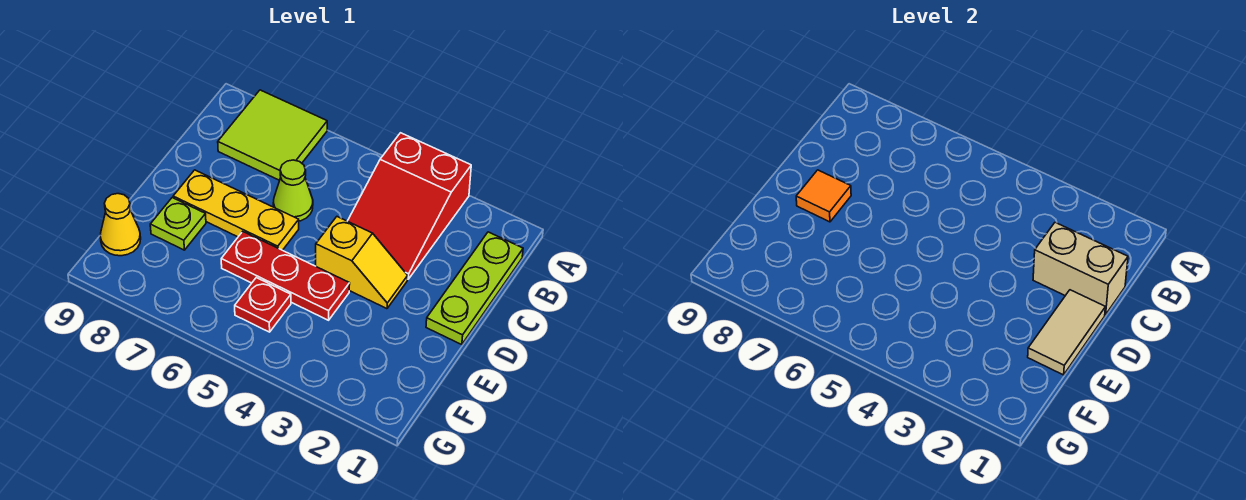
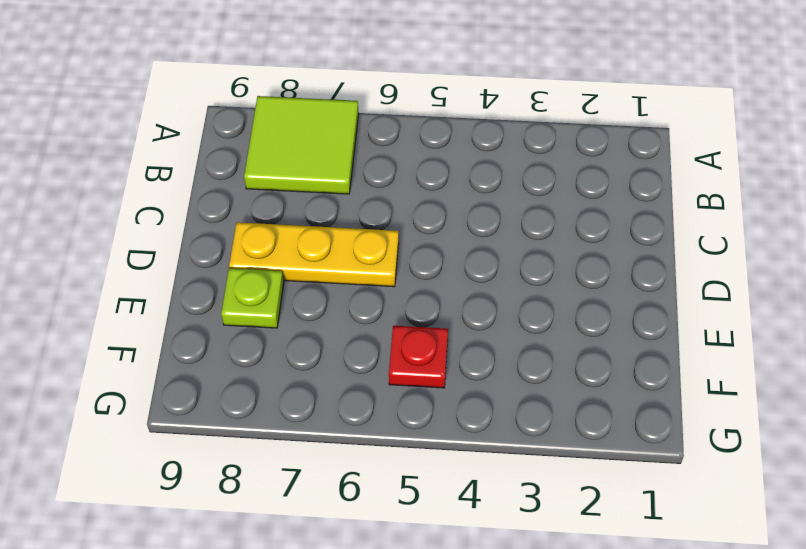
none -> red 2x3 slope [348,133,471,279]
none -> lime 1x3 plate [426,232,523,345]
none -> lime 1x1 cone [273,160,313,221]

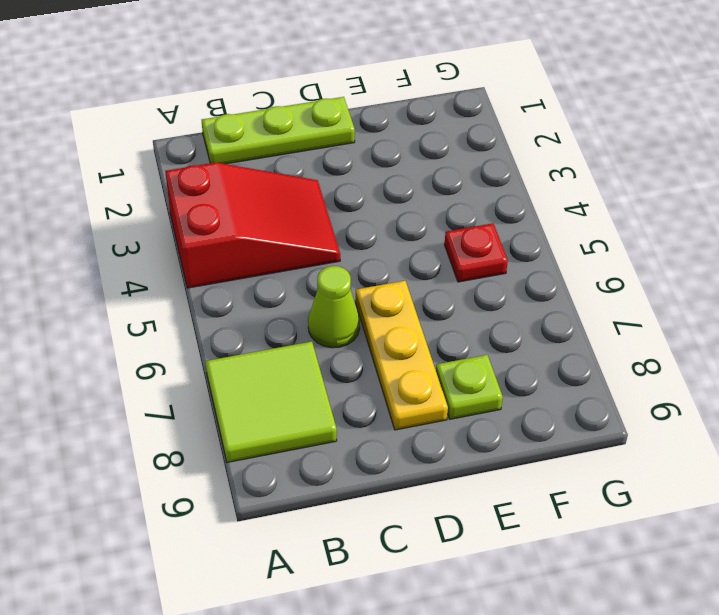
none -> yellow 1x2 slope [316,217,408,309]
none -> red 1x3 plate [221,232,350,320]
none -> yellow 1x1 cone [100,194,141,256]

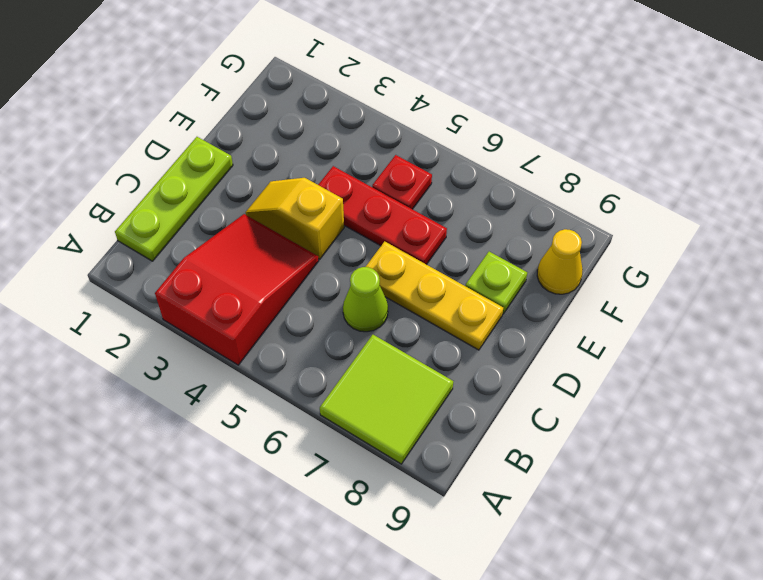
none -> tan 1x2 brick [1033,222,1128,315]
none -> tan 1x2 tile [1028,290,1105,375]
none -> orange 1x1 tile [796,170,851,222]

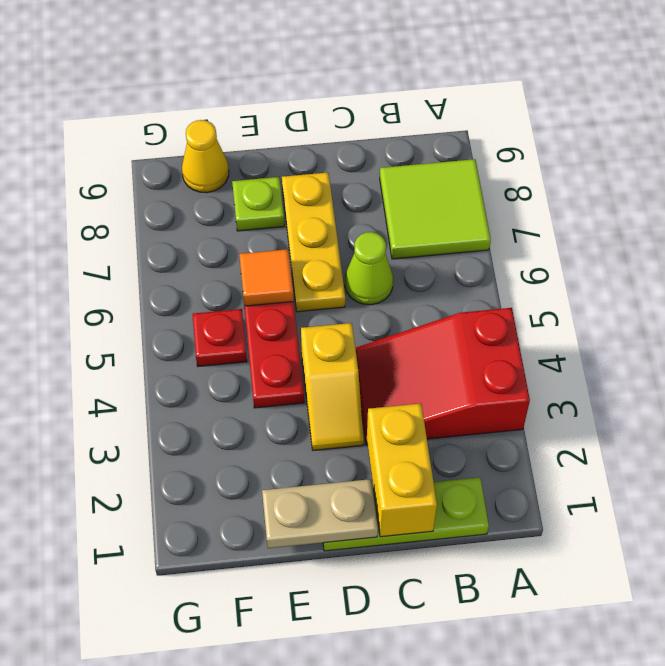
yellow 1x2 brick [367,403,437,537] -> tan 1x2 brick [1033,222,1128,315]
tan 1x2 plate [262,479,378,548] -> tan 1x2 tile [1028,290,1105,375]
orange 1x1 tile [239,249,294,306] -> orange 1x1 tile moved to [796,170,851,222]

